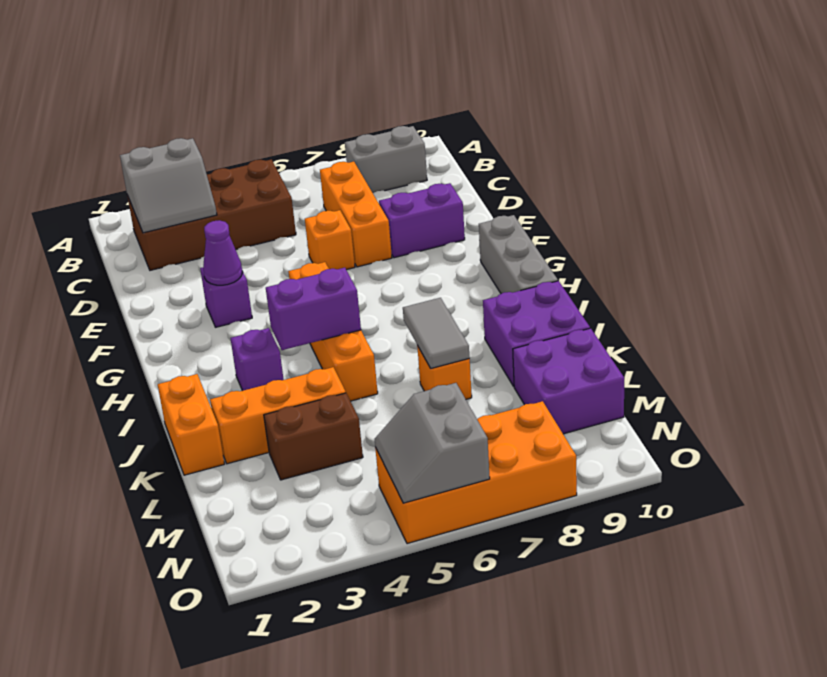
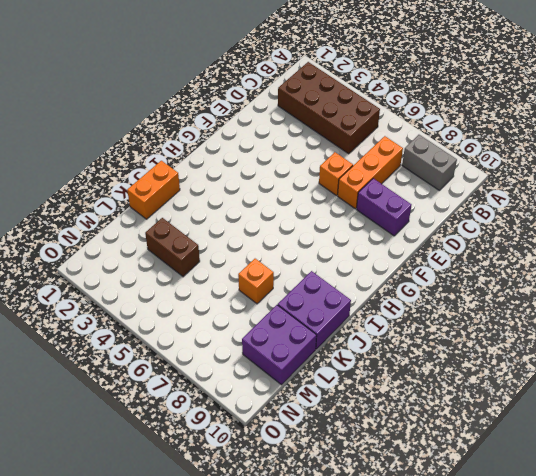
none -> purple 1x1 brick [200,268,252,327]
none -> orange 1x4 brick [288,262,378,401]
none -> grey 1x3 brick [479,215,558,294]

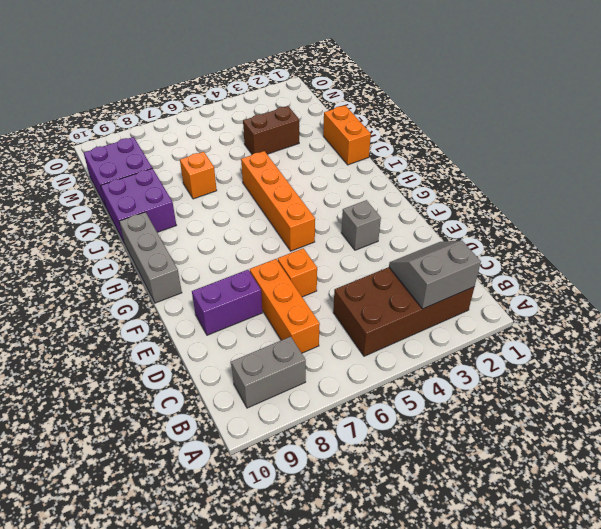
grey 1x1 brick [341,200,381,250] -> purple 1x1 brick [200,268,252,327]
none -> purple 1x1 brick [230,328,284,391]
none -> orange 1x3 brick [210,367,346,464]
none -> orange 2x4 brick [375,401,577,544]

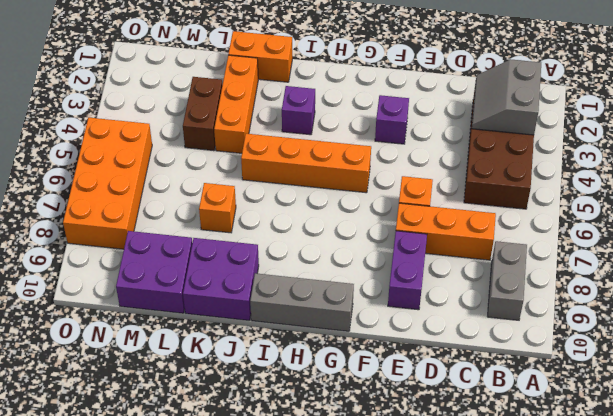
none -> purple 1x1 cone [203,220,242,285]
none -> purple 1x2 brick [266,268,361,350]
none -> grey 1x2 tile [403,298,470,368]

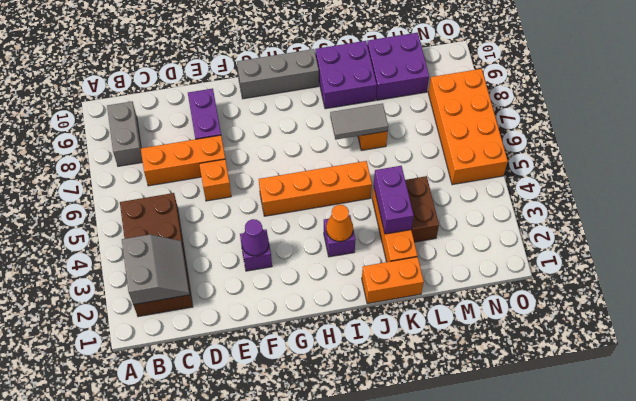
orange 1x1 cone [326,205,353,242] -> none
purple 1x2 brick [374,166,414,234] -> purple 1x2 brick moved to [266,268,361,350]
none -> grey 2x2 slope [375,383,490,503]

